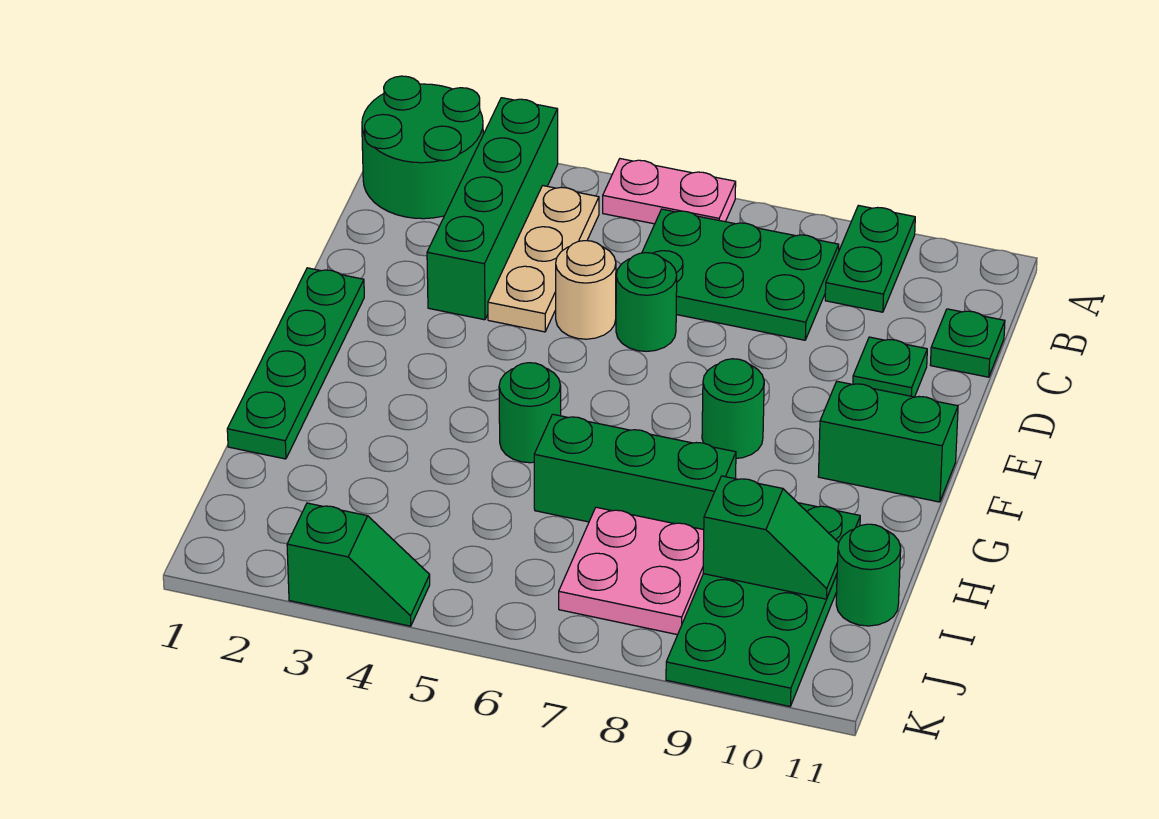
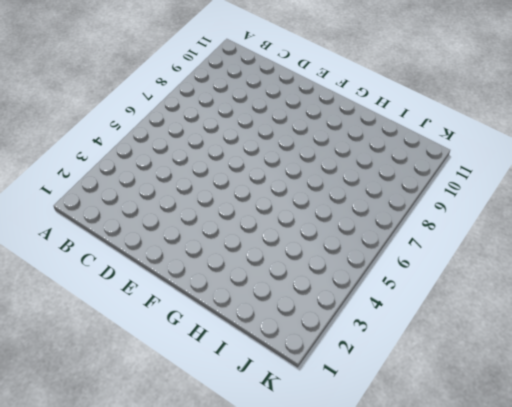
none -> green 2x2 round brick [362,76,483,219]
none -> green 1x4 brick [427,98,558,320]
none -> pink 1x2 plate [603,159,736,224]

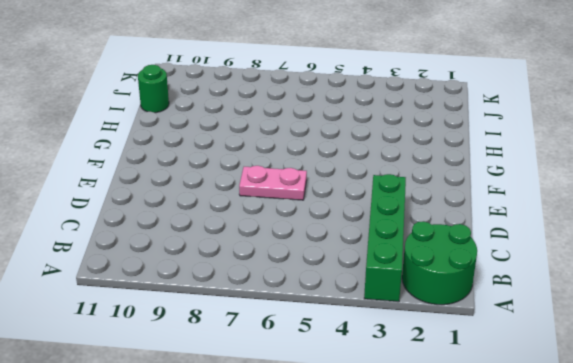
pink 1x2 plate [239,166,307,200] -> pink 1x2 plate moved to [603,159,736,224]
none -> green 1x2 plate [825,205,915,312]
none -> tan 1x3 plate [488,186,599,332]
none -> green 2x3 plate [642,209,839,340]

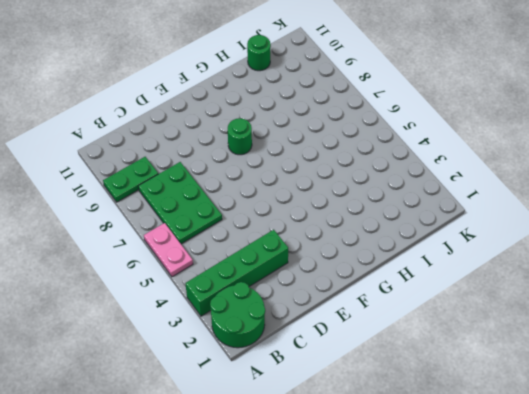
none -> tan 1x3 plate [488,186,599,332]
none -> green 1x1 plate [930,309,1005,377]
none -> tan 1x1 round brick [556,241,616,339]

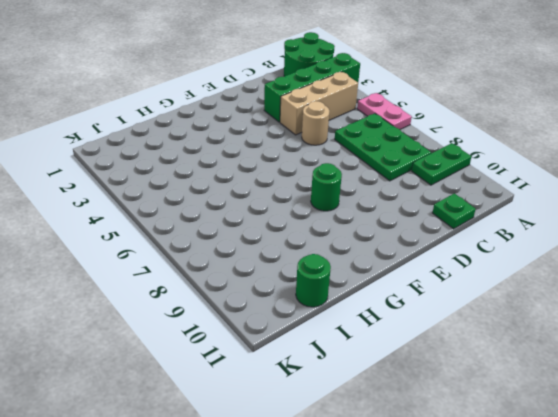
tan 1x3 brick [280,72,358,135] -> tan 1x3 plate [488,186,599,332]
none -> green 1x1 round brick [616,253,677,351]
none -> green 1x1 plate [853,337,927,397]
none -> green 1x4 plate [227,268,364,459]

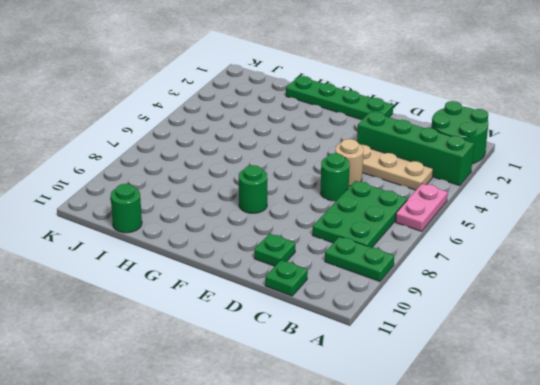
none -> green 1x2 brick [818,381,958,502]
none -> green 1x1 round brick [499,363,561,463]
none -> green 1x3 brick [534,414,736,530]

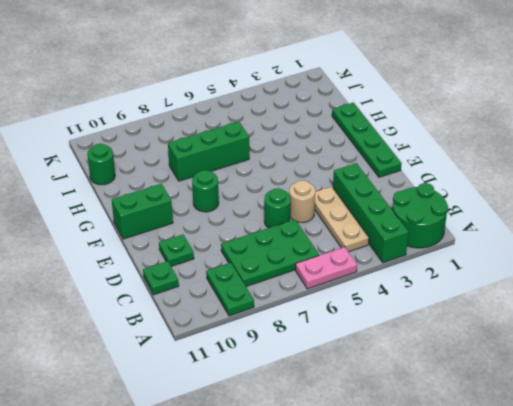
none -> green 1x1 round brick [499,363,561,463]
none -> green 2x4 plate [666,503,860,706]
none -> pink 2x2 plate [559,507,704,635]

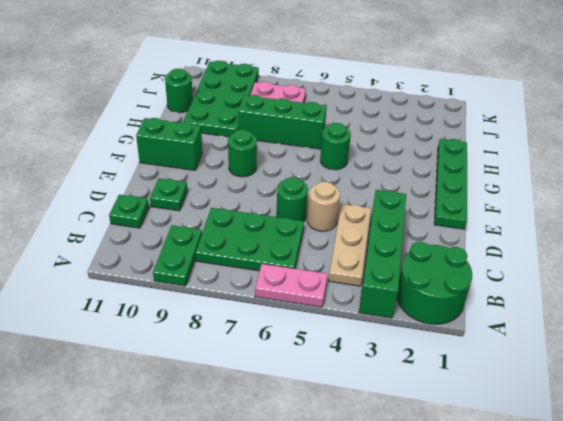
none -> green 1x2 slope [287,503,430,626]
none -> green 1x2 slope [703,476,839,599]

